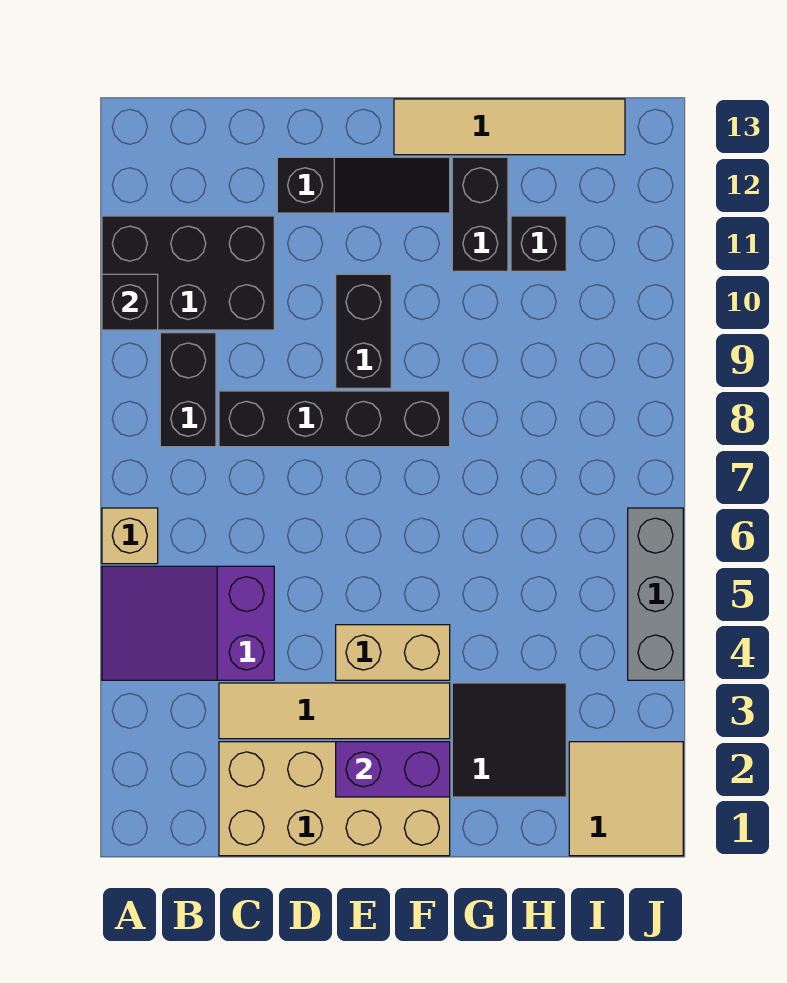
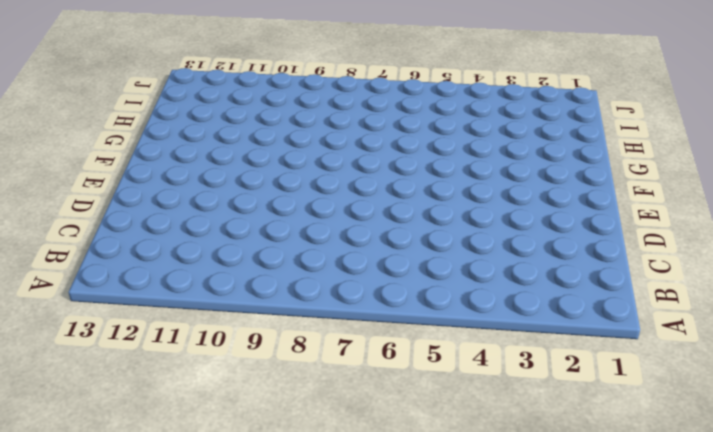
none -> purple 2x3 slope [102,566,274,680]
none -> tan 1x1 brick [102,508,158,564]
none -> black 2x3 brick [102,216,274,330]

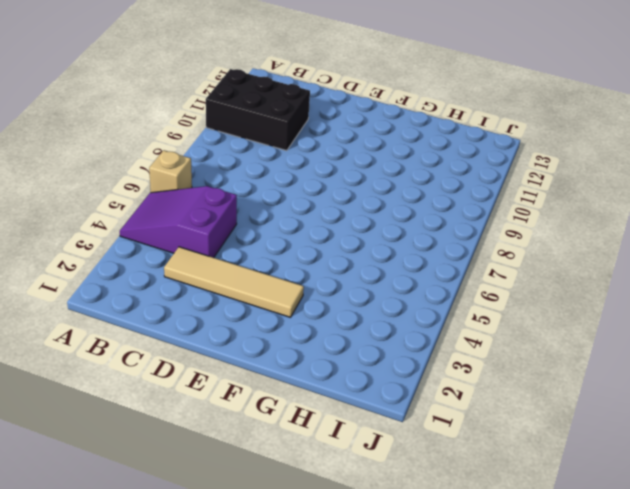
none -> black 1x2 brick [160,333,216,447]
none -> tan 2x4 brick [219,742,450,856]
none -> black 1x4 brick [219,391,450,447]

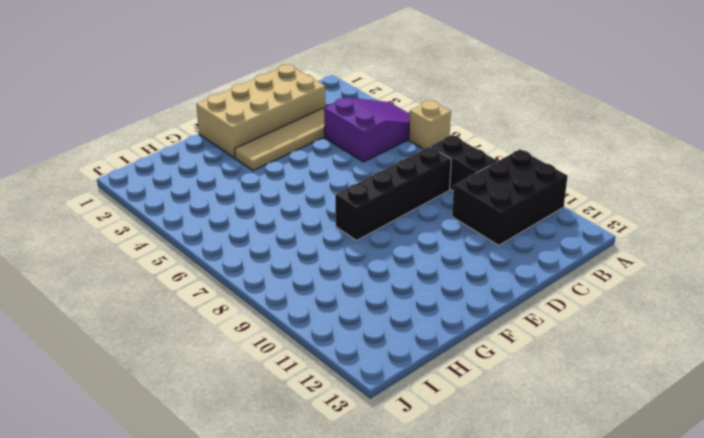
none -> black 1x3 slope [277,157,450,213]
none -> tan 1x2 brick [336,625,450,680]
none -> black 1x2 brick [336,274,391,388]

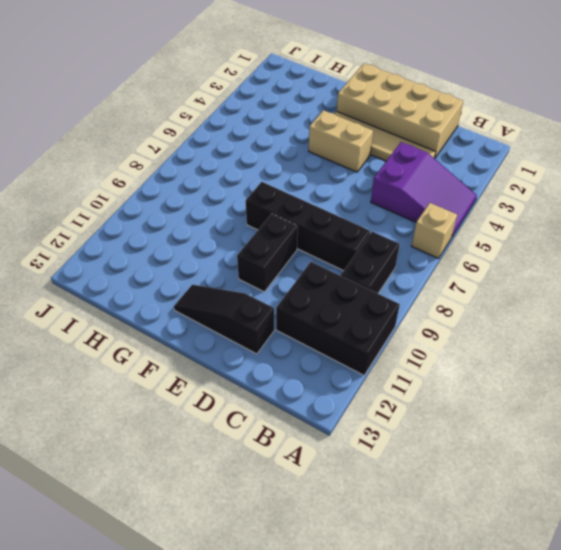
none -> tan 1x4 tile [394,99,625,155]
none -> black 2x2 tile [452,683,566,797]
none -> black 1x2 brick [452,157,508,271]

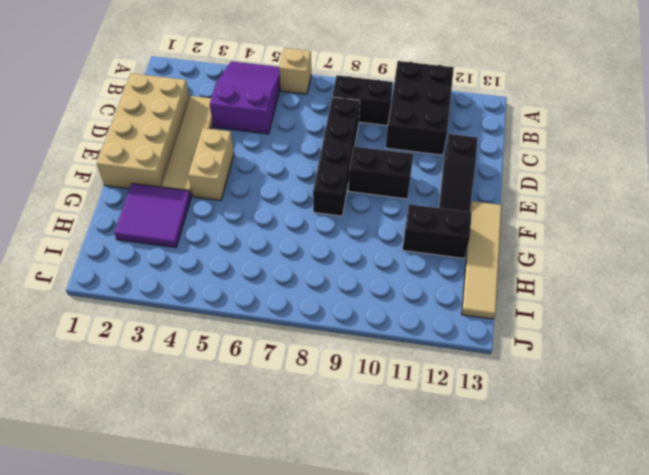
purple 2x2 tile [114,184,191,248] -> black 2x2 tile [452,683,566,797]
none -> black 1x1 brick [511,216,566,271]
none -> tan 2x2 tile [569,742,683,856]
none -> grey 1x3 brick [628,508,683,680]

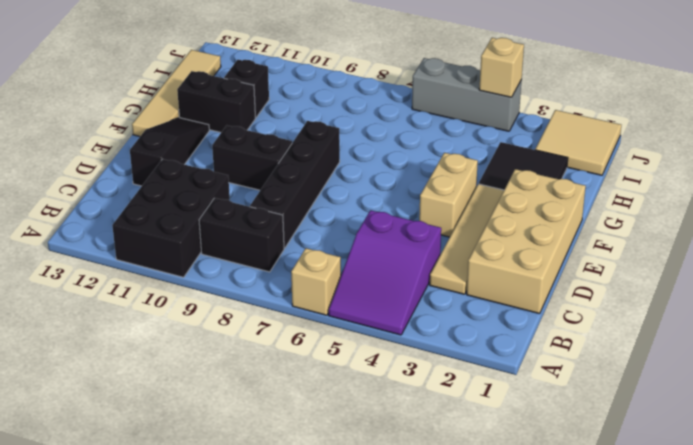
tan 1x1 brick [479,38,524,97] -> none
none -> black 1x1 brick [102,274,158,330]
none -> purple 1x2 brick [336,742,450,797]

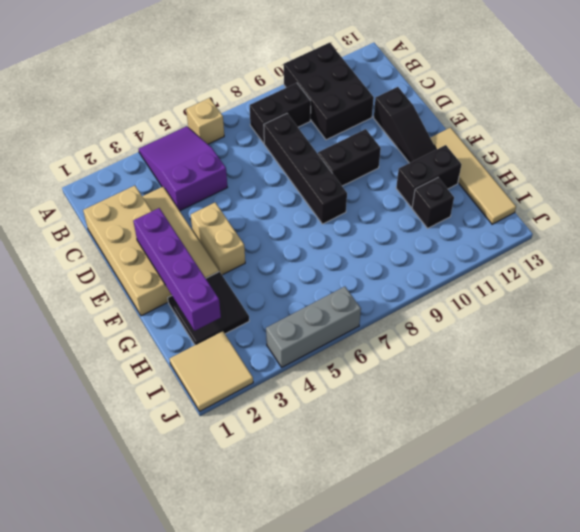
purple 1x4 brick [133,208,221,331] -> purple 1x2 brick [336,742,450,797]
none -> black 1x1 brick [102,274,158,330]

